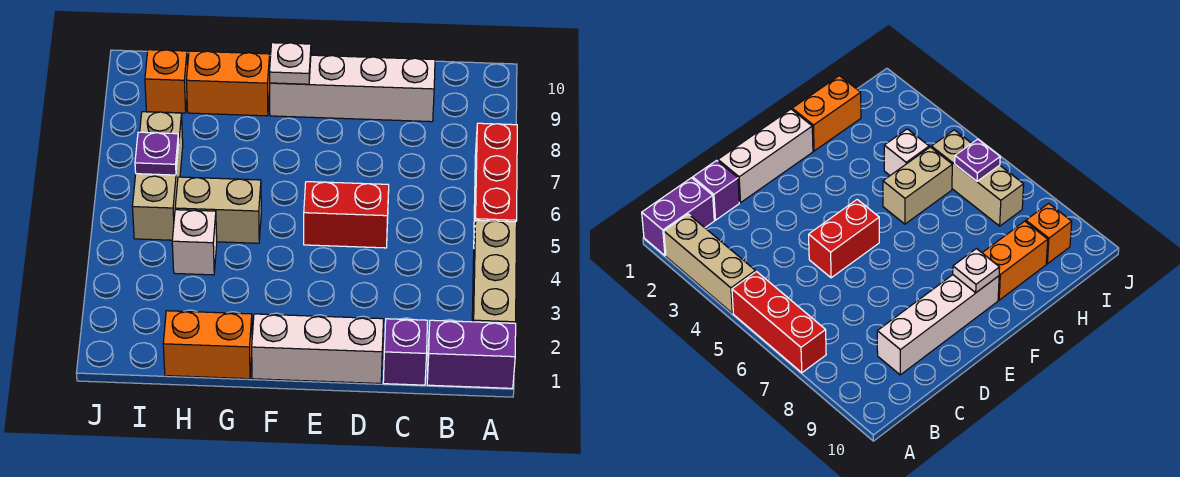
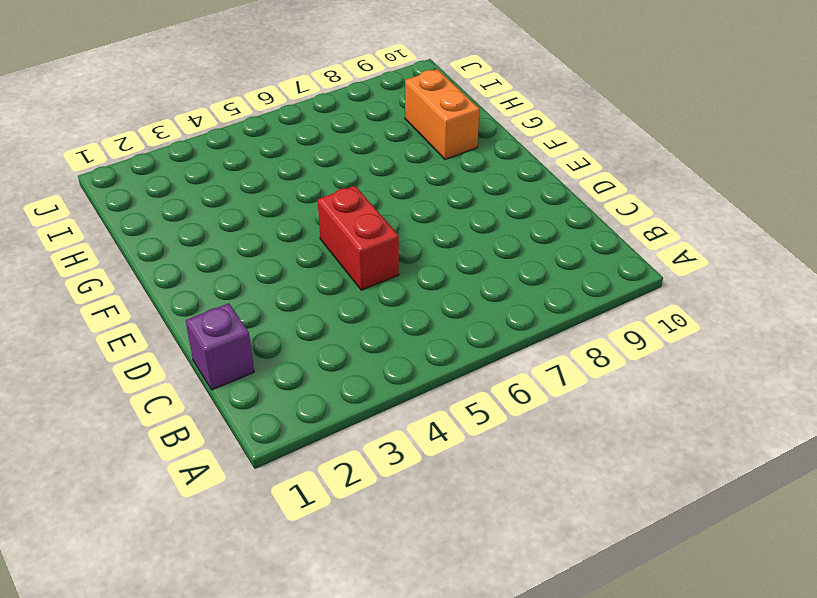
none -> purple 1x2 brick [427,320,516,388]
none -> tan 1x3 brick [472,220,517,323]
none -> red 1x3 brick [474,123,517,237]

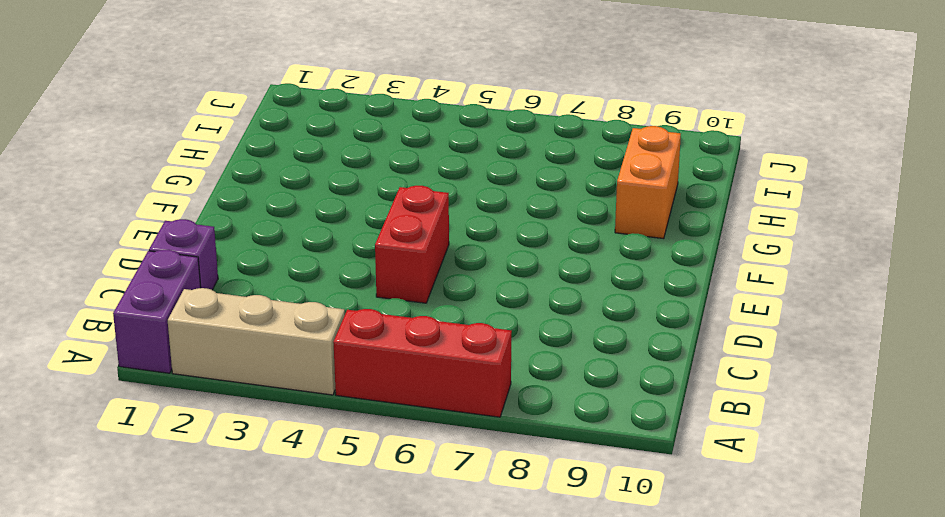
none -> white 1x4 brick [270,55,435,122]
none -> white 1x3 brick [252,314,384,384]
none -> orange 1x2 brick [163,311,252,379]

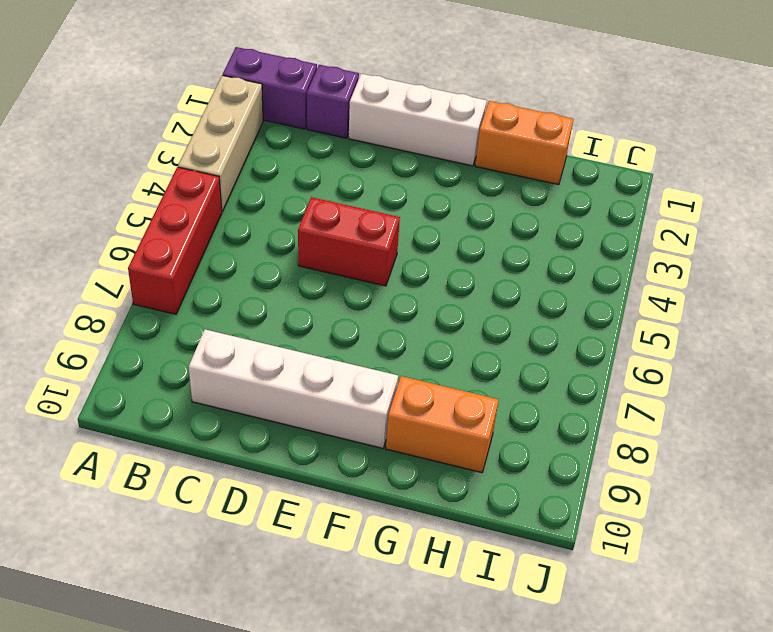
none -> tan 1x2 brick [175,177,261,243]
none -> white 1x1 brick [172,210,217,275]
none -> tan 1x3 brick [132,112,183,240]

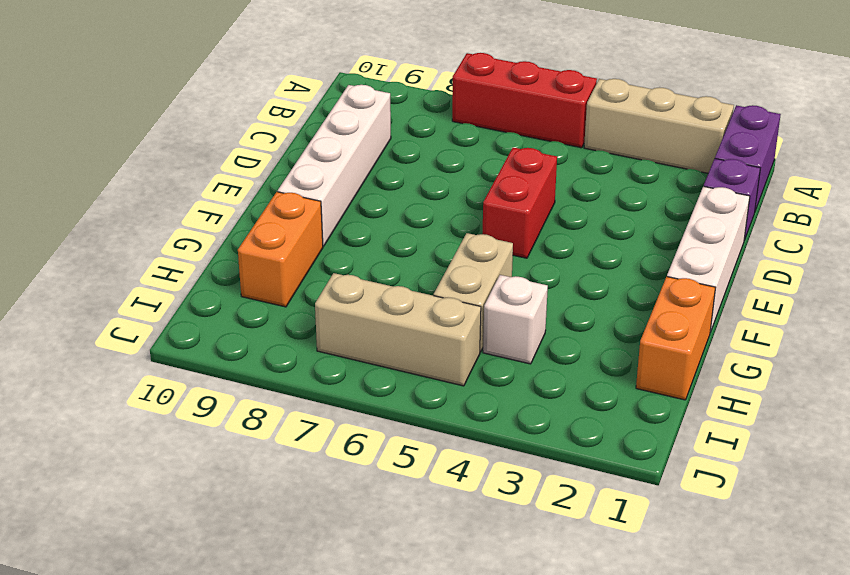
none -> orange 1x1 brick [145,50,188,113]
none -> white 1x1 plate [269,43,311,84]
none -> purple 1x1 plate [135,132,179,175]

